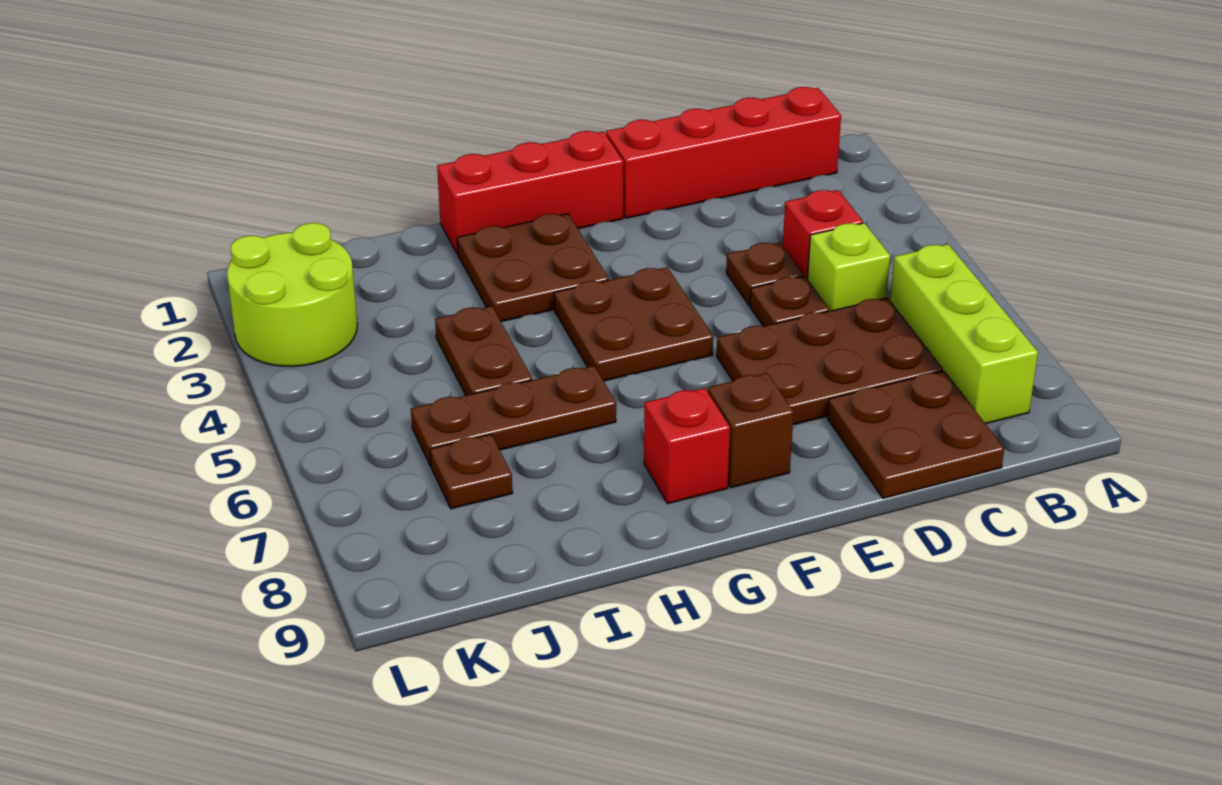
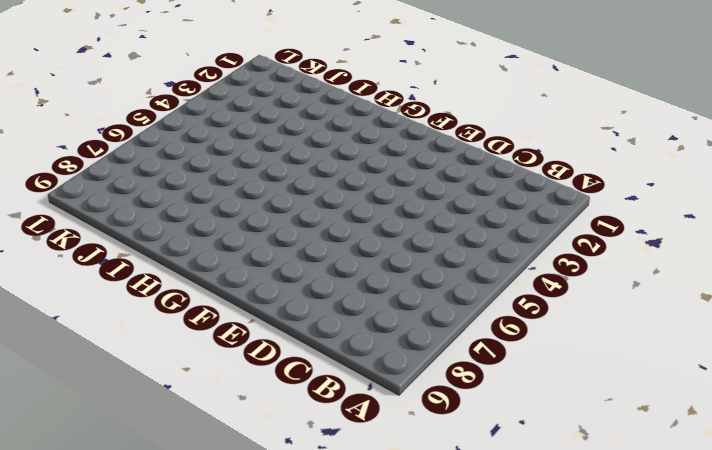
none -> red 1x4 brick [606,87,841,218]
none -> lime 1x3 brick [890,244,1038,424]
none -> red 1x1 brick [783,190,863,279]

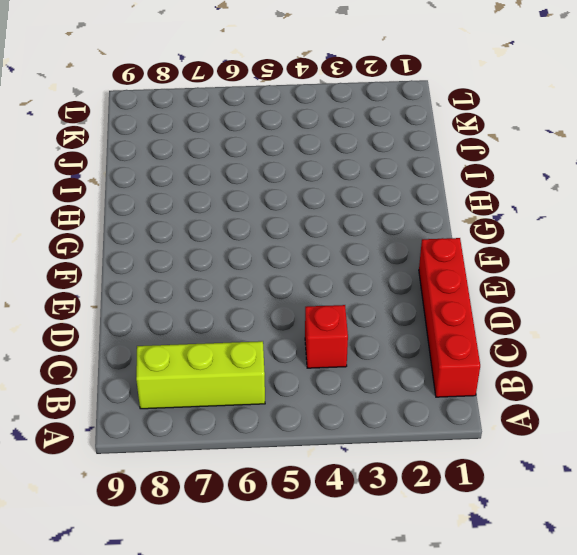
none -> lime 1x1 brick [808,223,890,311]
none -> brown 2x3 plate [717,298,943,425]
none -> brown 2x2 plate [827,371,1004,499]

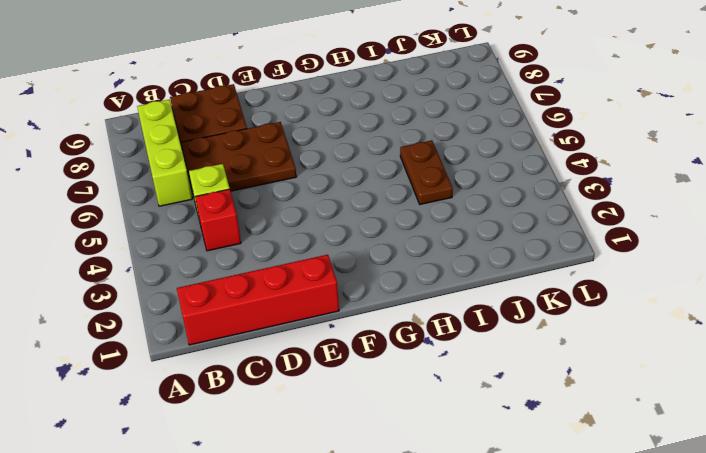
none -> brown 1x1 plate [726,242,804,306]
none -> brown 1x1 plate [750,276,830,327]
none -> red 1x3 brick [437,131,623,255]

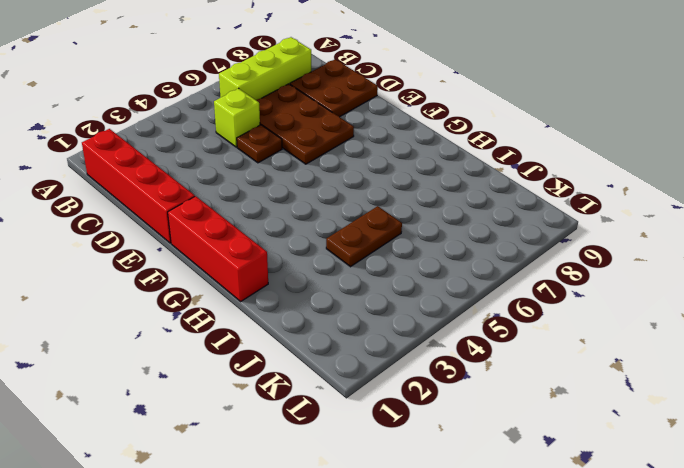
none -> red 1x1 brick [783,190,863,279]
none -> brown 1x1 plate [726,242,804,306]
none -> brown 2x2 plate [554,267,713,381]

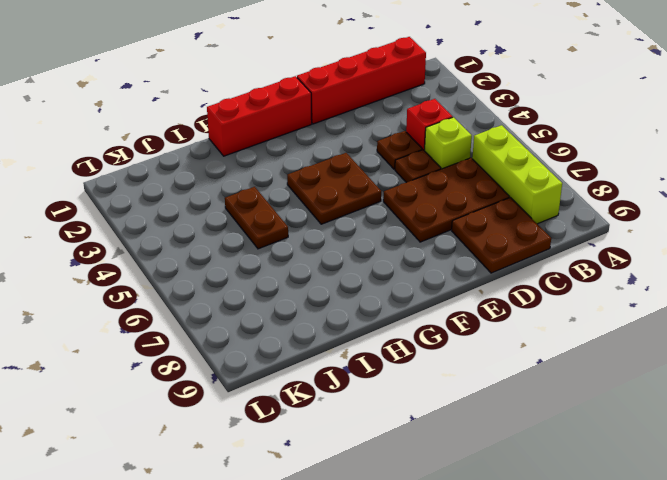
none -> brown 1x1 brick [708,373,794,488]
none -> brown 2x2 plate [457,214,609,322]
none -> red 1x1 brick [644,388,730,504]

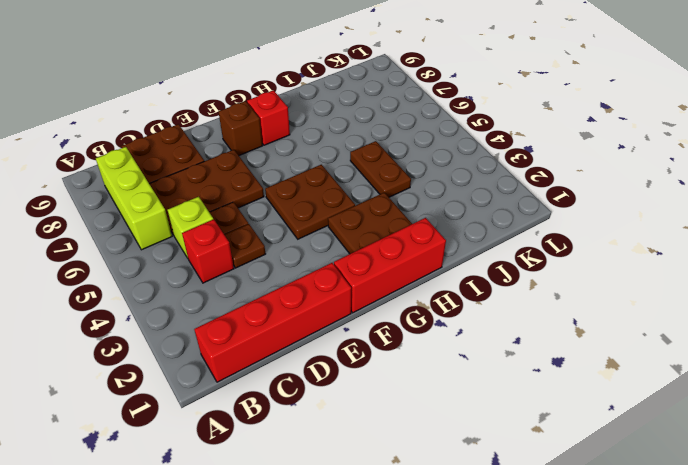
none -> brown 1x3 plate [411,366,616,466]
none -> brown 1x1 plate [430,435,513,509]
none -> lime 2x2 round brick [227,223,357,367]

